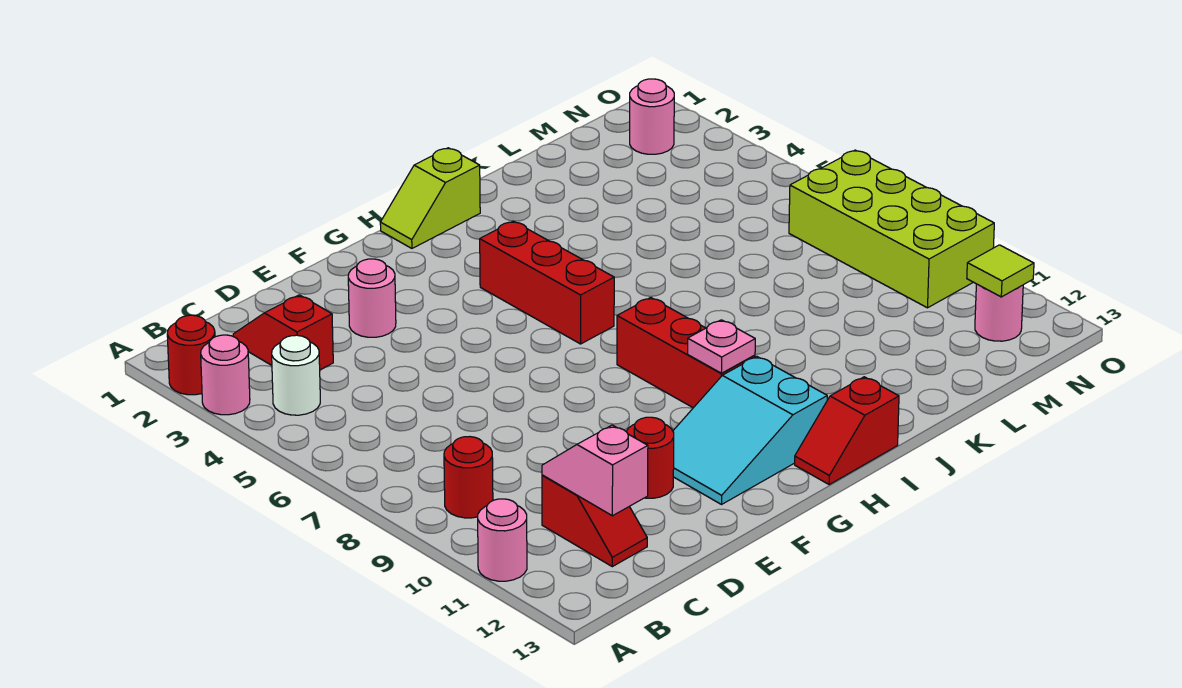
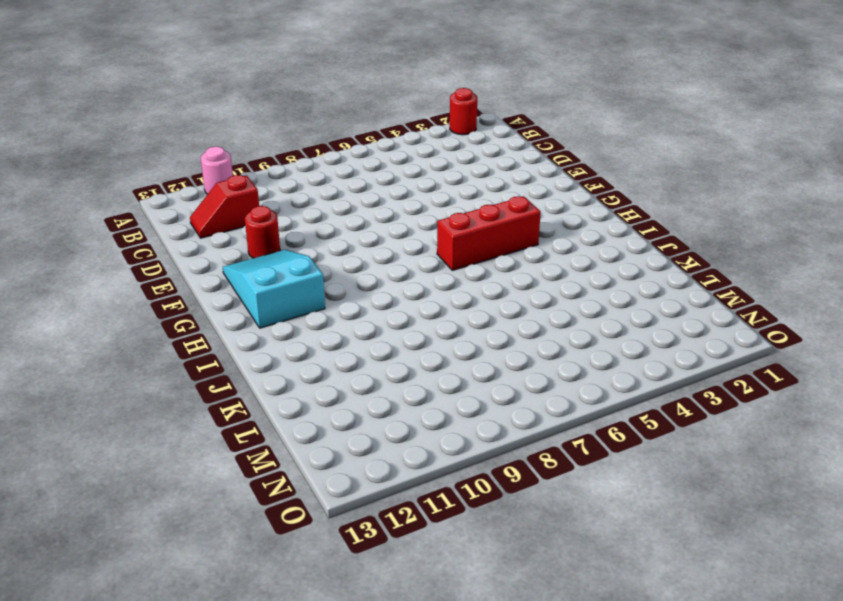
none -> pink 1x1 round brick [201,335,250,415]
none -> white 1x1 round brick [272,335,320,415]
none -> red 1x1 round brick [444,437,493,518]

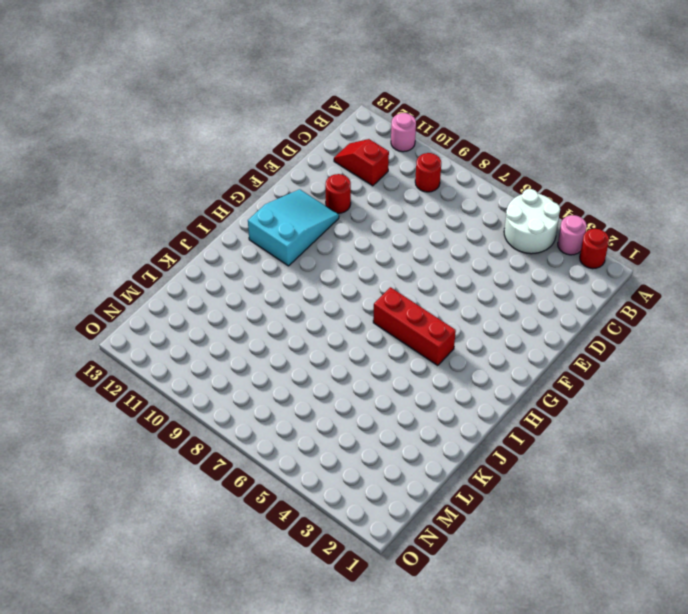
white 2x2 round brick [504,189,560,254] -> white 1x1 round brick [272,335,320,415]
none -> red 1x2 slope [233,295,333,370]
none -> pink 1x1 round brick [348,259,396,337]
none -> lime 1x2 slope [380,148,480,248]

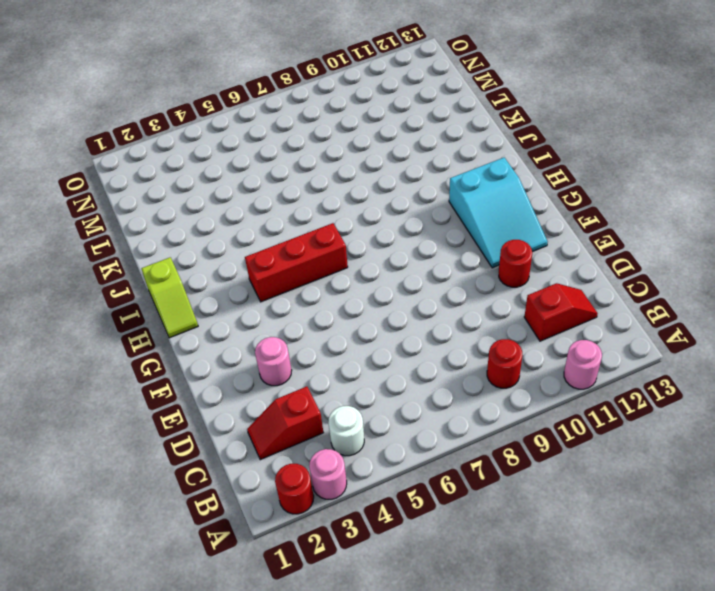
none -> red 1x3 brick [617,297,755,408]
none -> red 1x2 slope [795,377,899,484]
none -> pink 1x1 round brick [630,79,674,154]

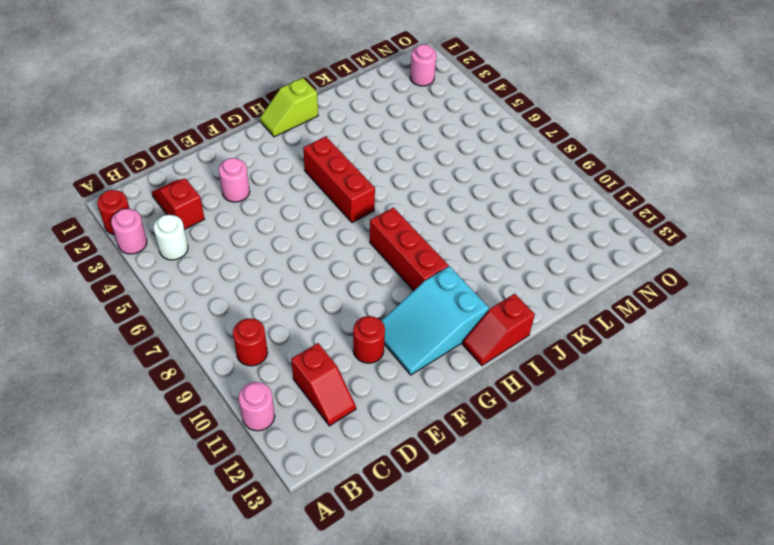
none -> lime 2x4 brick [789,150,994,308]
none -> pink 1x1 round brick [975,284,1023,341]
none -> pink 1x2 slope [542,425,648,516]

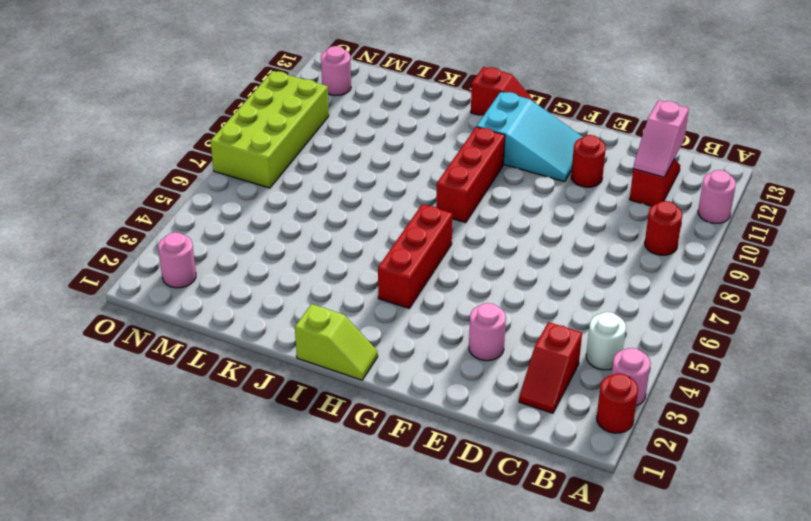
none -> pink 1x1 plate [688,320,755,373]
none -> lime 1x1 tile [967,245,1034,297]

